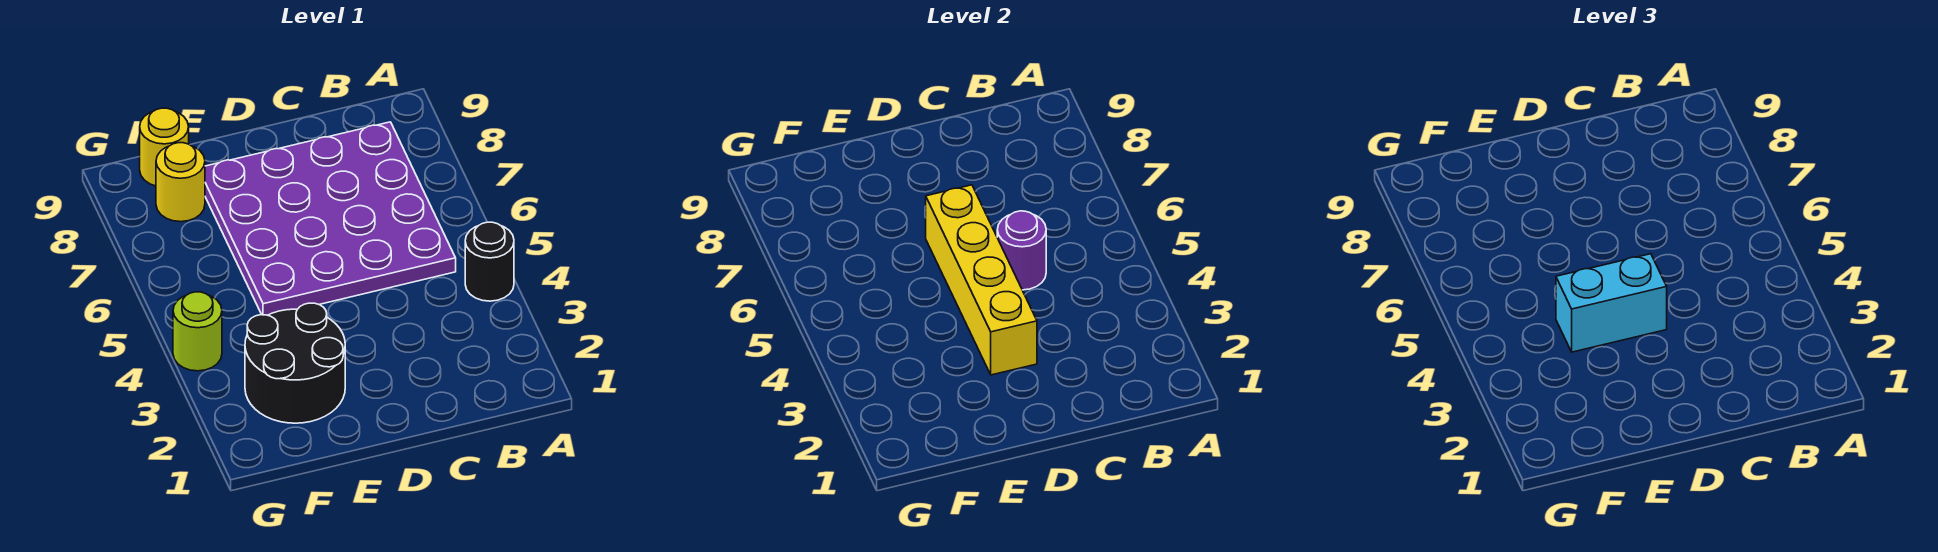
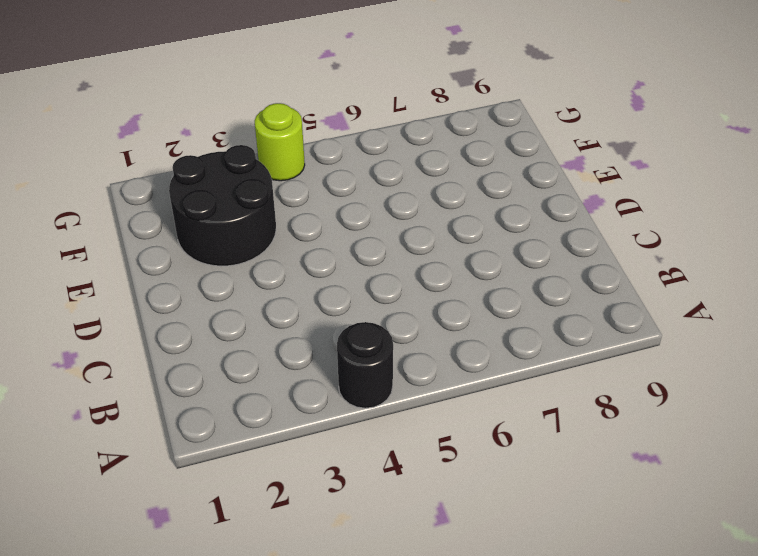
none -> purple 4x4 plate [205,122,456,315]
none -> yellow 1x1 round brick [156,143,205,222]

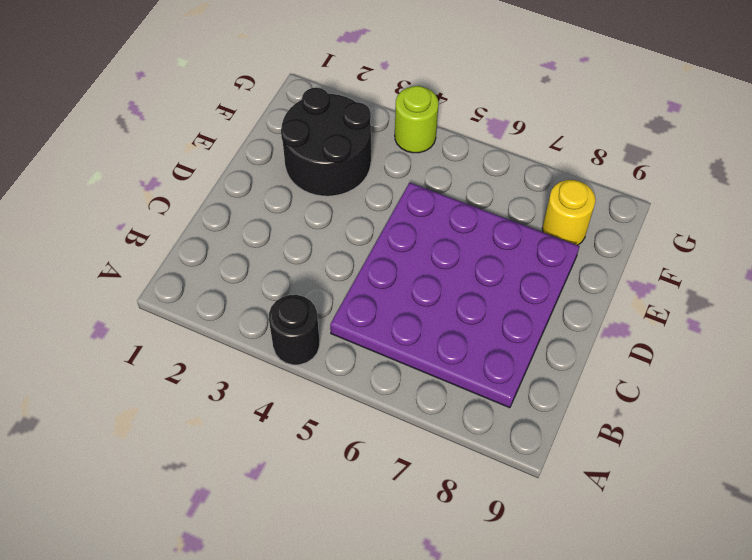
none -> yellow 1x1 round brick [140,108,189,186]
none -> purple 1x1 round brick [997,211,1046,290]

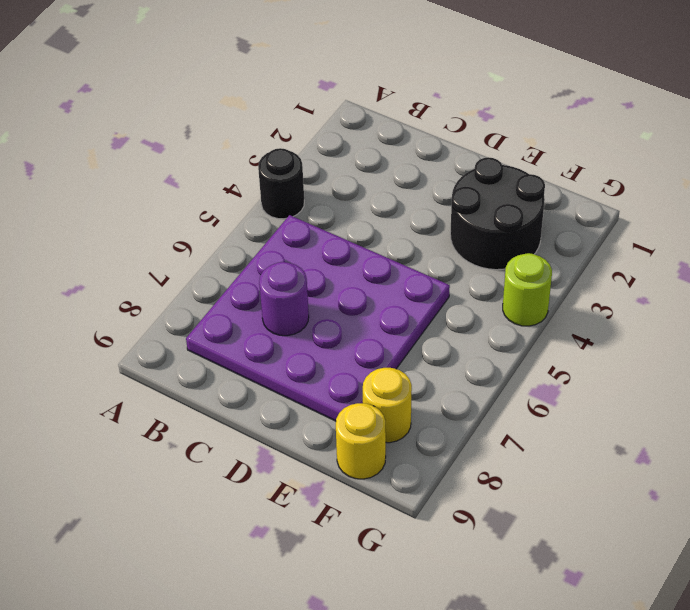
purple 1x1 round brick [259,262,309,336] -> purple 1x1 round brick moved to [997,211,1046,290]
none -> yellow 1x4 brick [926,185,1037,375]
none -> cyan 1x2 brick [1556,254,1667,352]

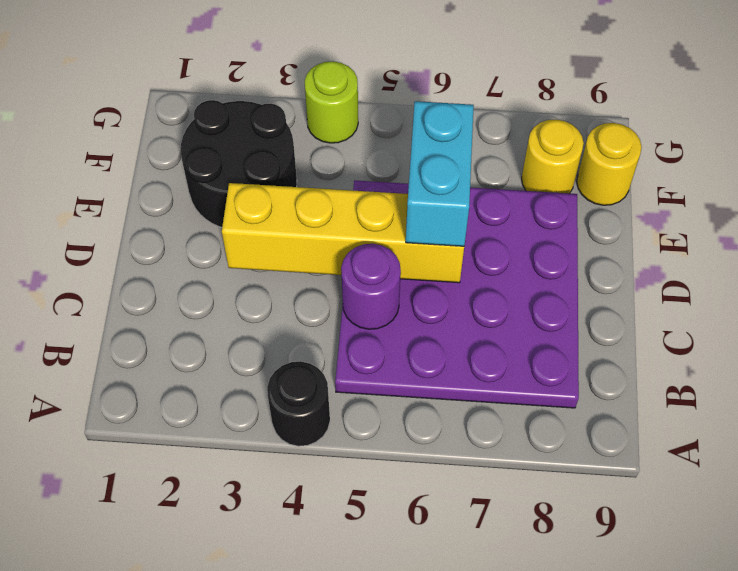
cyan 1x2 brick [406,101,474,246] -> cyan 1x2 brick moved to [1556,254,1667,352]

